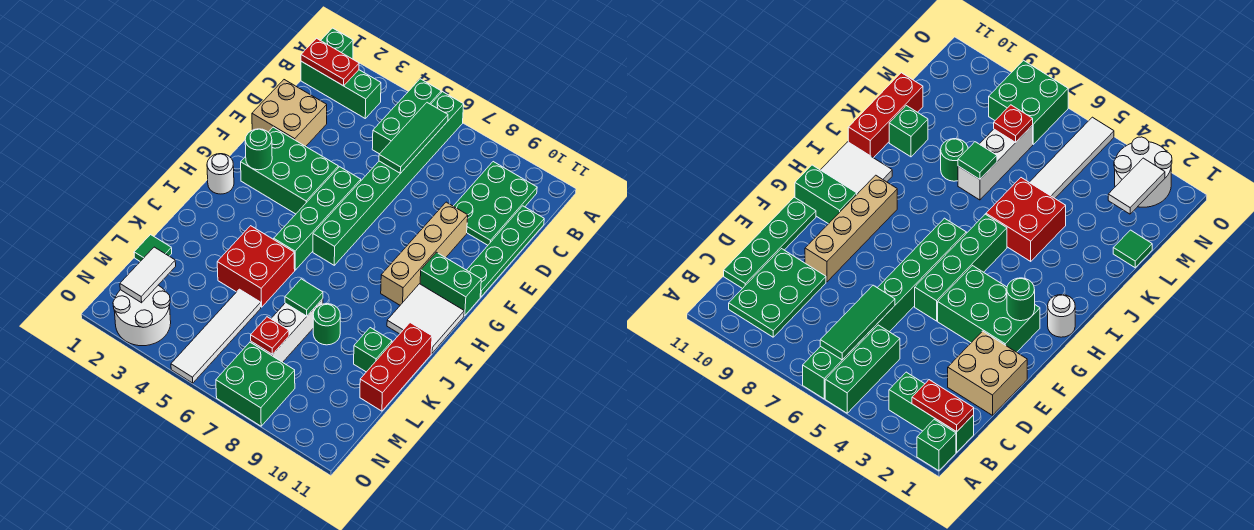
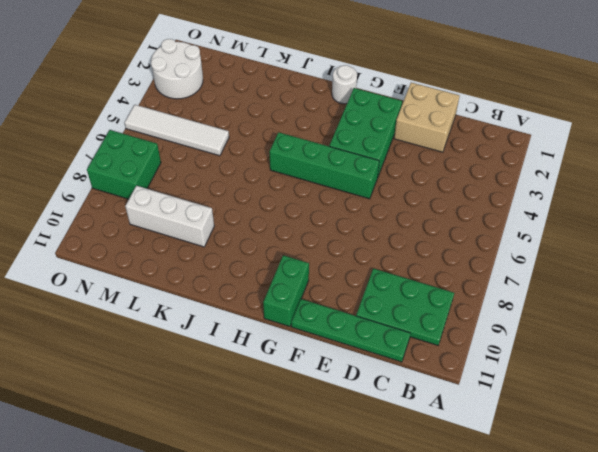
white 1x3 brick [125,186,214,247] -> white 1x3 brick moved to [251,299,323,362]
none -> green 1x1 brick [321,28,353,59]
none -> green 1x3 brick [372,79,441,154]
none -> green 1x8 brick [313,92,464,265]

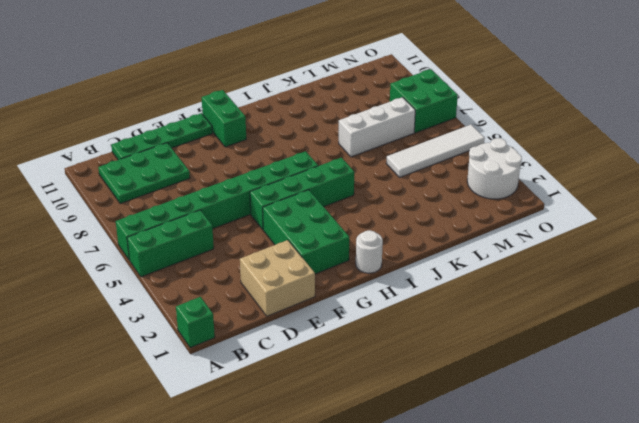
none -> green 1x3 brick [301,61,381,118]
none -> tan 1x4 brick [381,202,468,305]
none -> white 2x2 tile [387,284,464,353]

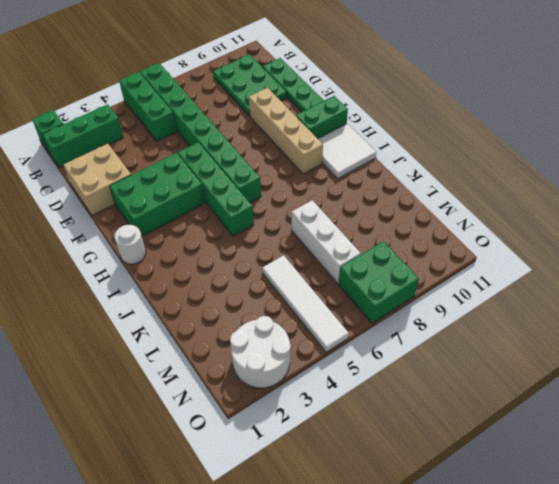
none -> red 2x2 brick [217,226,295,307]
none -> red 1x3 brick [360,323,432,411]
none -> green 1x1 round brick [313,304,340,345]

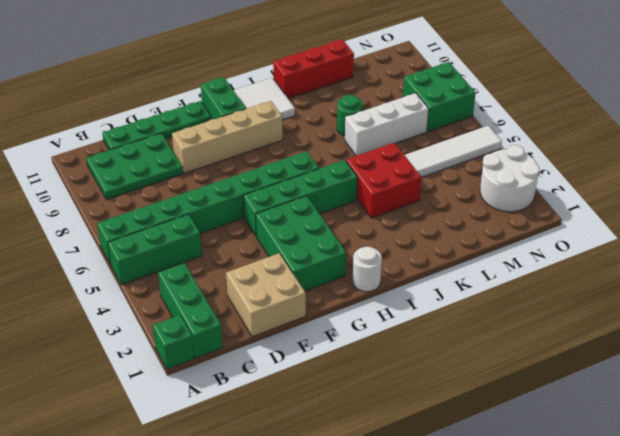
none -> green 1x1 brick [354,328,392,372]
none -> green 1x1 tile [134,235,172,261]
none -> red 1x2 plate [301,38,359,86]

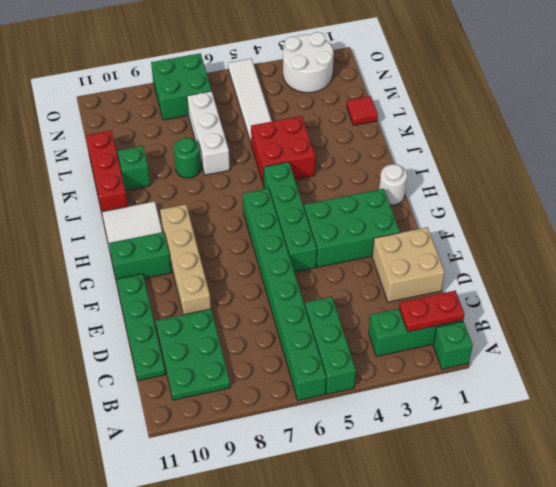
red 1x1 tile [347,96,378,125] -> green 1x1 tile [134,235,172,261]
none -> green 1x3 tile [379,103,448,173]
none -> green 1x1 round brick [245,129,272,170]
none -> green 1x1 tile [285,279,323,316]

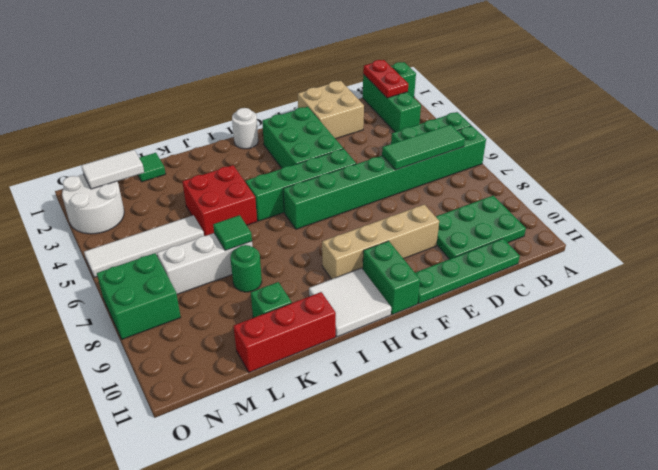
none -> green 1x1 round brick [245,129,272,170]
none -> red 1x1 plate [251,317,289,355]

